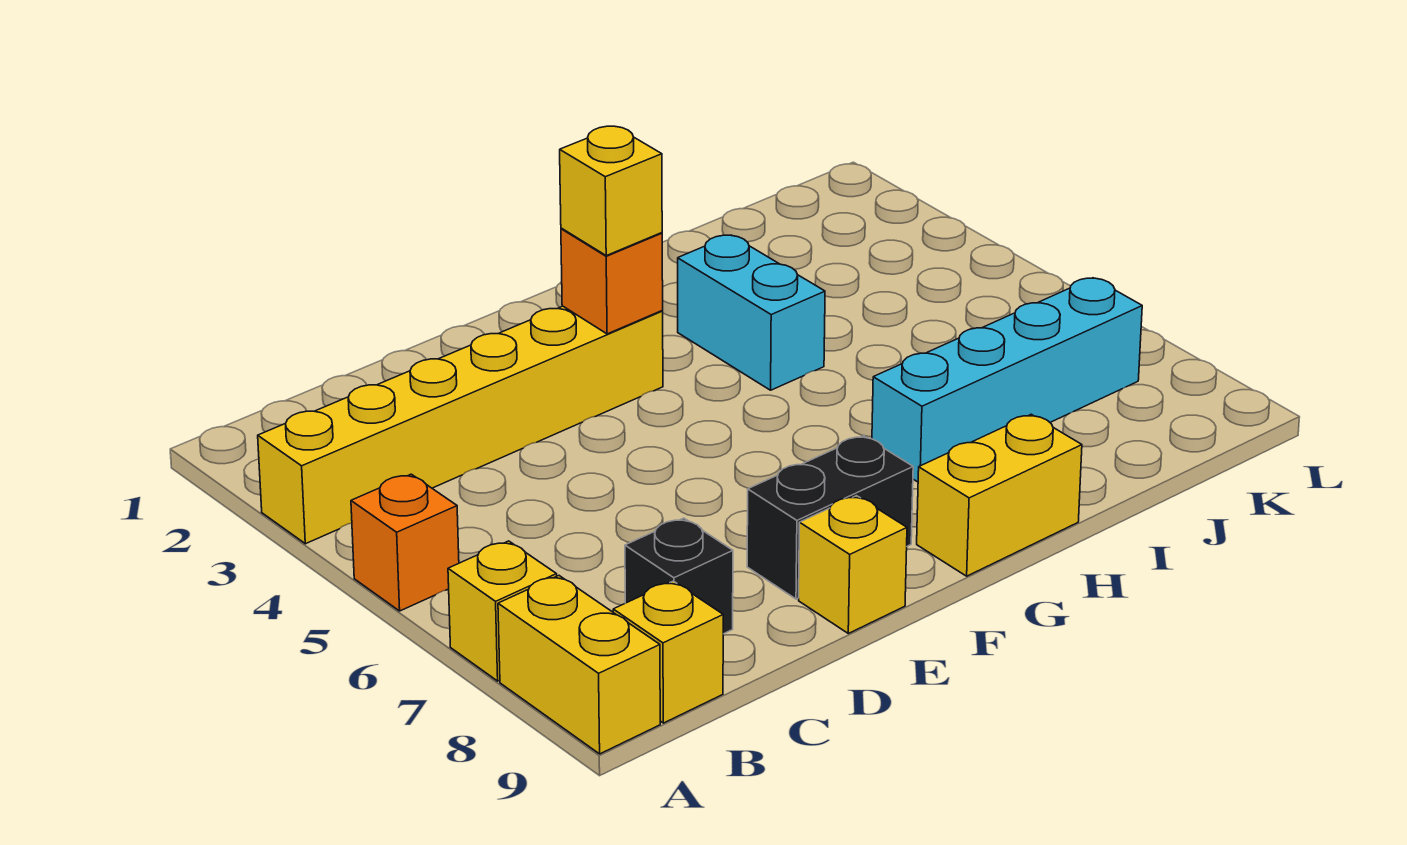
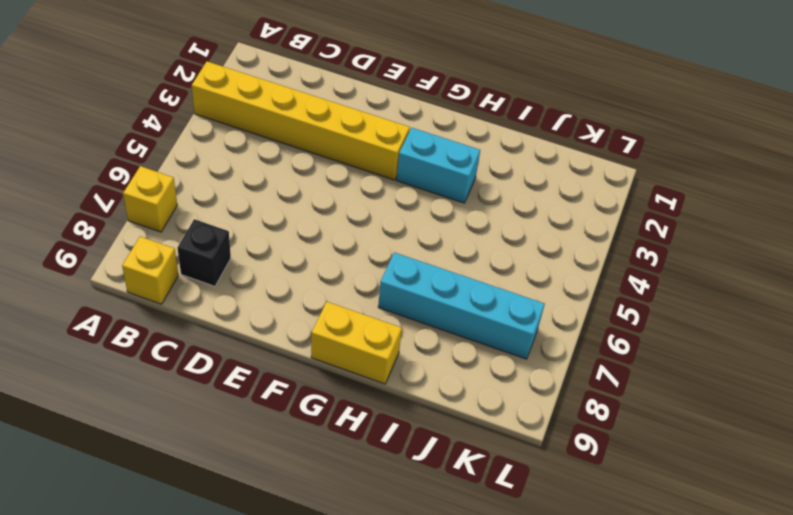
cyan 1x2 brick [397,128,480,203] -> cyan 1x2 brick turned to [678,235,825,390]
none -> orange 1x1 brick [351,474,459,611]
none -> yellow 1x2 brick [498,576,660,754]
none -> black 1x2 brick [747,436,913,599]

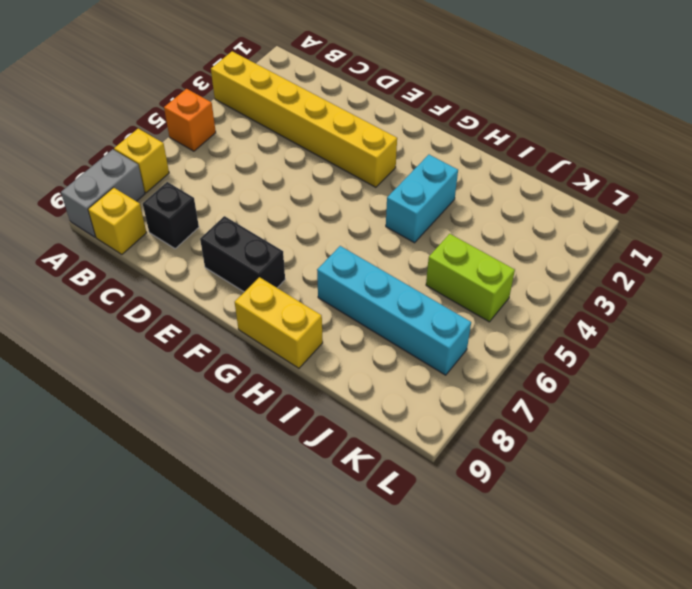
grey 1x2 brick [61,149,145,237] -> yellow 1x2 brick [498,576,660,754]
lime 1x2 brick [426,234,515,322] -> none
none -> yellow 1x1 brick [799,496,907,633]
none -> orange 1x1 brick [561,228,663,334]
none -> yellow 1x1 brick [560,126,662,256]

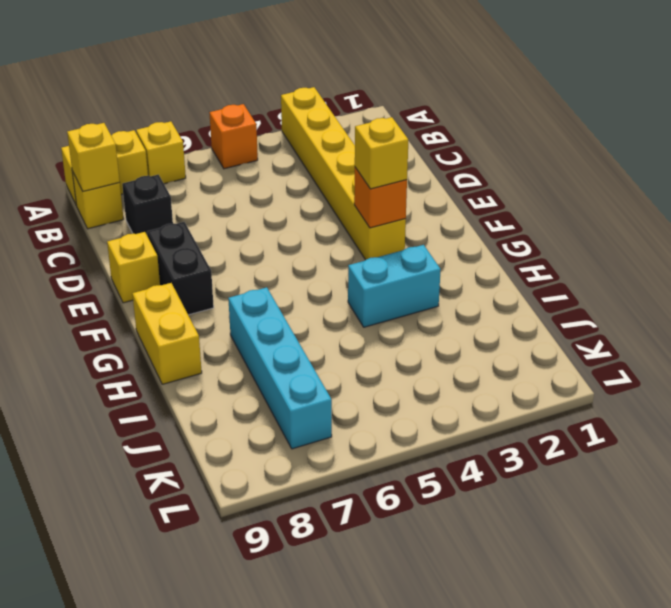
yellow 1x1 brick [67,123,120,191] -> none

